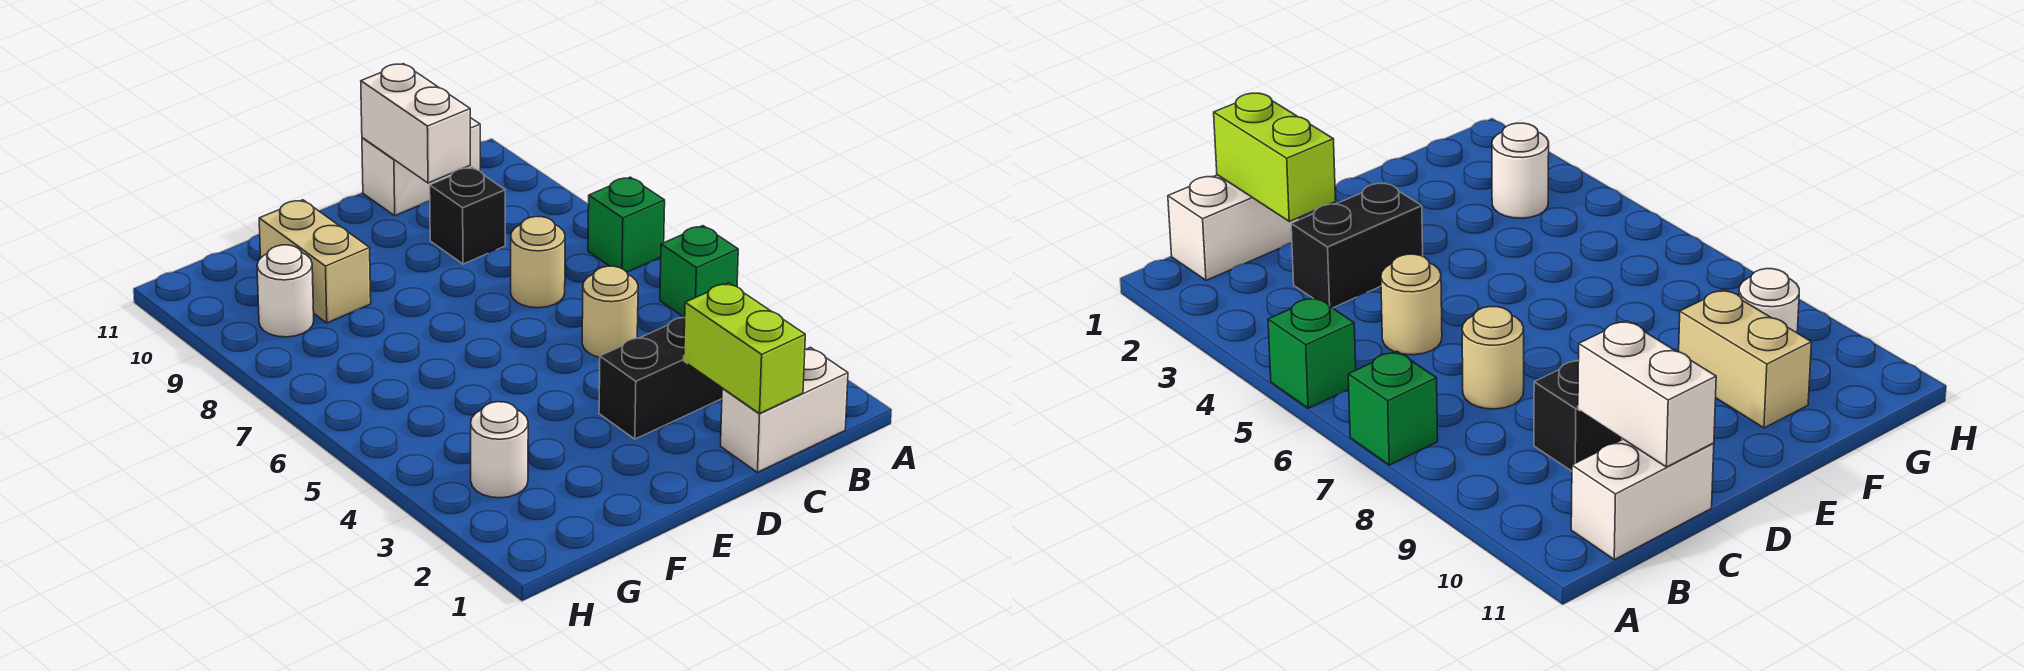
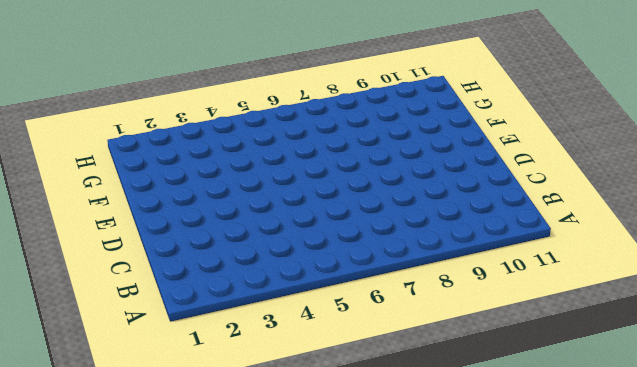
none -> green 1x1 brick [660,226,738,318]
none -> green 1x1 brick [588,177,665,272]
none -> white 1x2 brick [721,347,848,472]

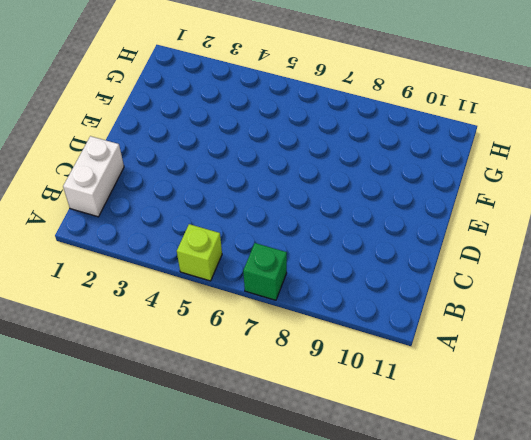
lime 1x1 brick [177,224,222,281] -> green 1x1 brick [660,226,738,318]
none -> white 1x2 brick [362,118,480,216]
none -> black 1x2 brick [599,318,723,439]
none -> tan 1x1 round brick [582,266,638,357]

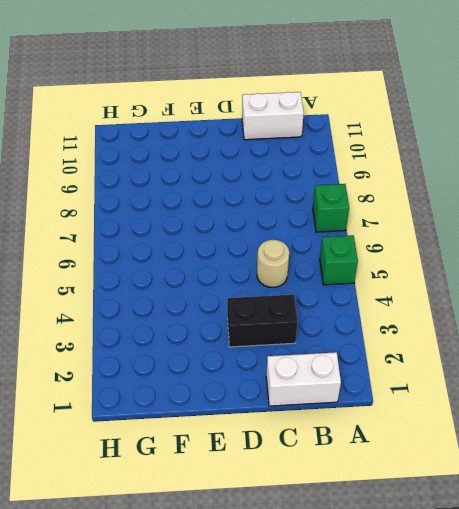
none -> tan 1x1 round brick [511,217,565,308]
none -> black 1x1 brick [430,167,505,264]
none -> tan 1x2 brick [259,200,371,323]

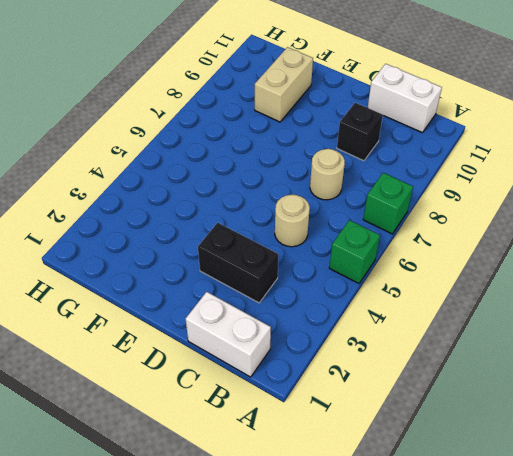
none -> white 1x1 round brick [471,402,528,498]
none -> white 1x1 round brick [257,245,314,337]
none -> lime 1x2 brick [684,283,805,414]

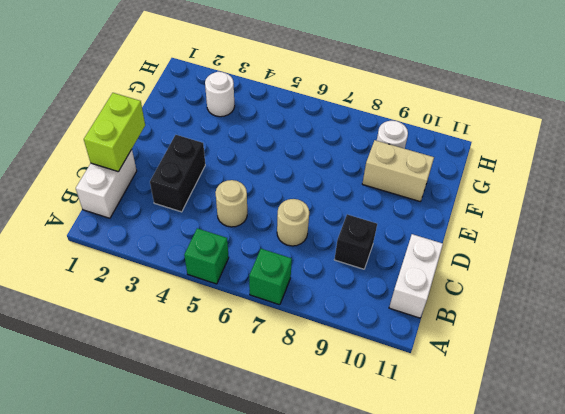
lime 1x2 brick [84,93,145,172] -> lime 1x2 brick turned to [684,283,805,414]
none -> white 1x2 brick [361,64,470,183]

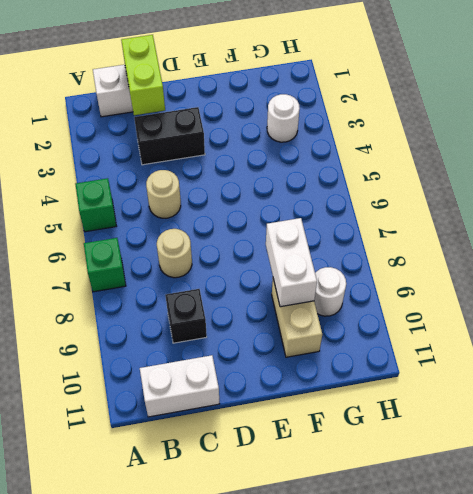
white 1x2 brick [266,218,317,307] -> white 1x2 brick moved to [361,64,470,183]

